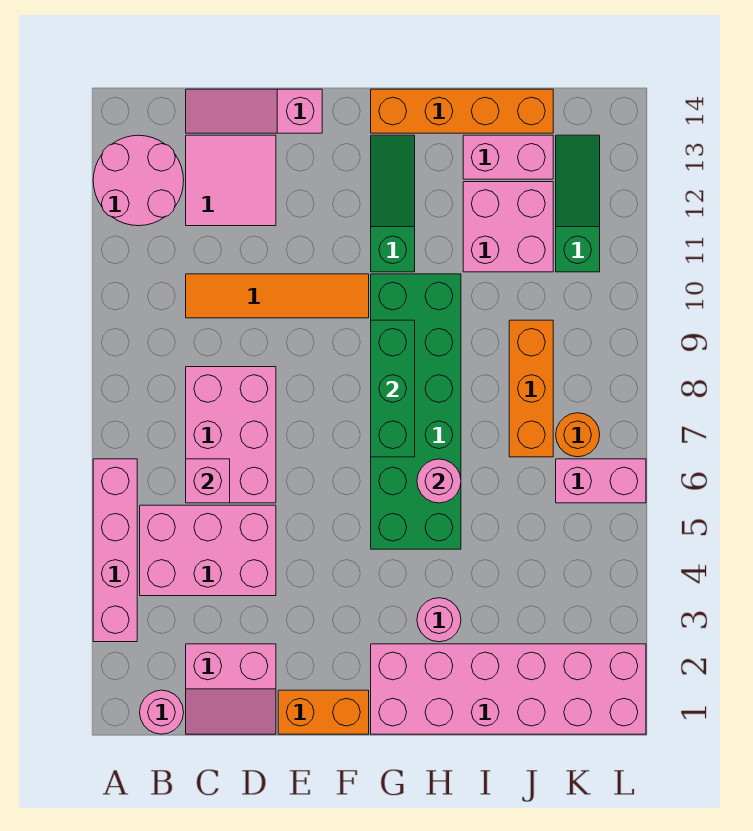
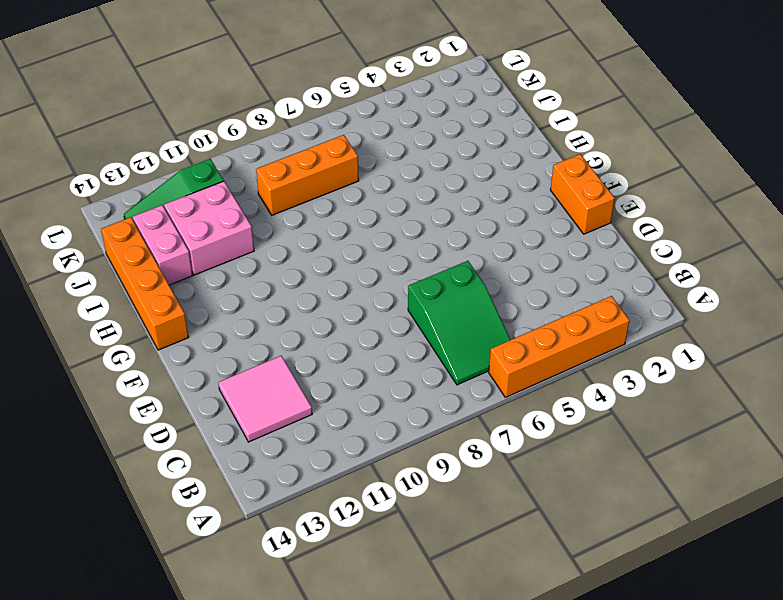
orange 1x4 brick [489,296,630,397] -> pink 1x4 brick [93,459,137,642]
green 2x3 slope [408,261,510,385] -> pink 2x3 brick [186,367,276,503]
none -> pink 2x2 round brick [93,135,184,226]
none -> pink 1x1 round brick [140,690,184,734]
none -> pink 2x3 brick [140,505,276,596]

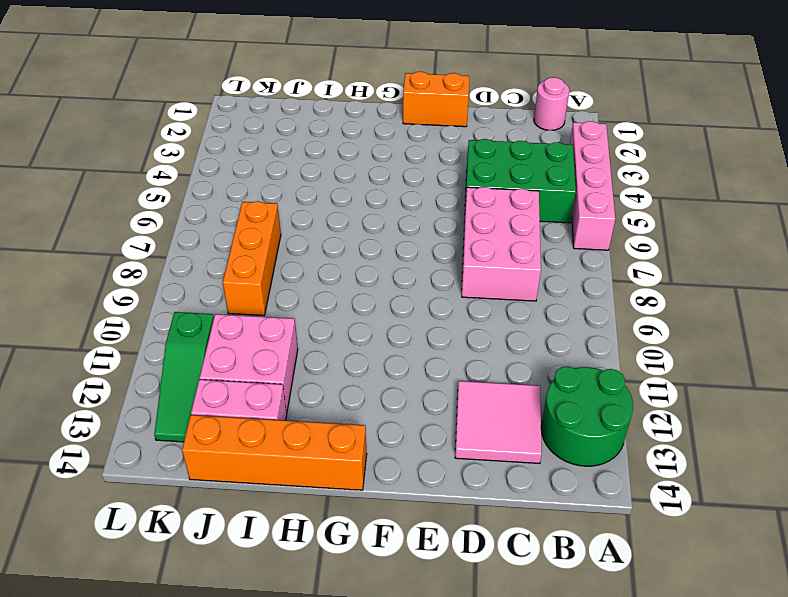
green 2x2 round brick [541,366,633,466] -> pink 2x2 round brick [93,135,184,226]
green 2x3 brick [465,139,576,223] -> pink 2x3 brick [140,505,276,596]
none -> pink 2x2 slope [186,644,276,734]
none -> orange 1x4 tile [186,274,369,318]
none -> pink 1x3 slope [186,89,322,133]

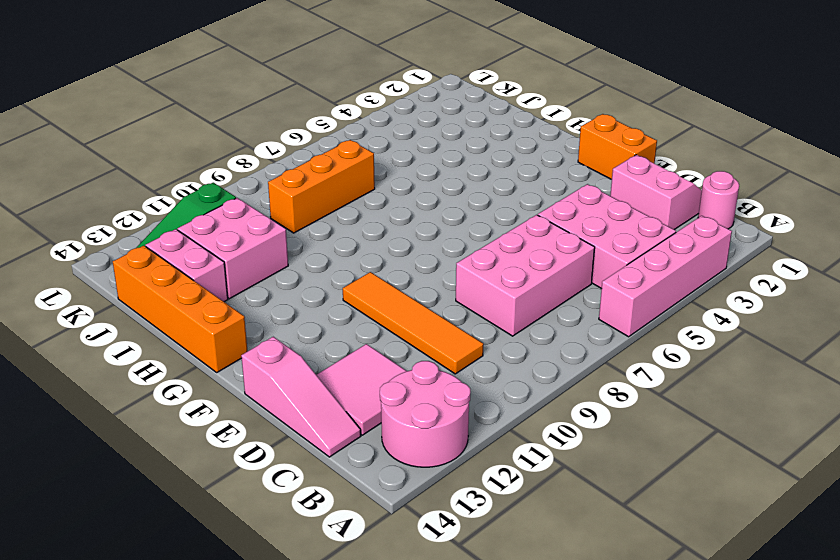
none -> pink 2x6 brick [371,644,646,734]
none -> green 2x6 brick [371,274,461,549]
none -> green 1x3 slope [371,135,415,272]

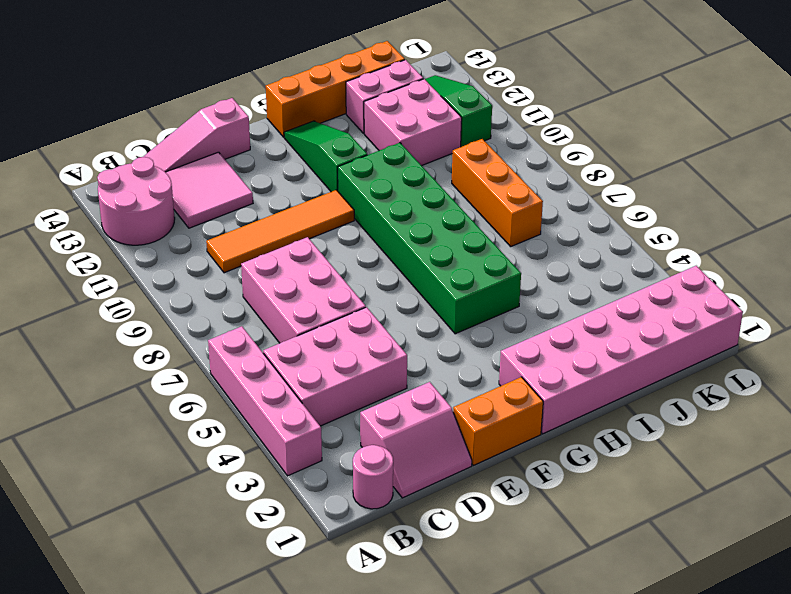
none -> pink 1x1 round brick [417,598,461,642]
none -> pink 1x2 brick [556,459,646,503]
none -> orange 1x1 round brick [556,413,600,457]

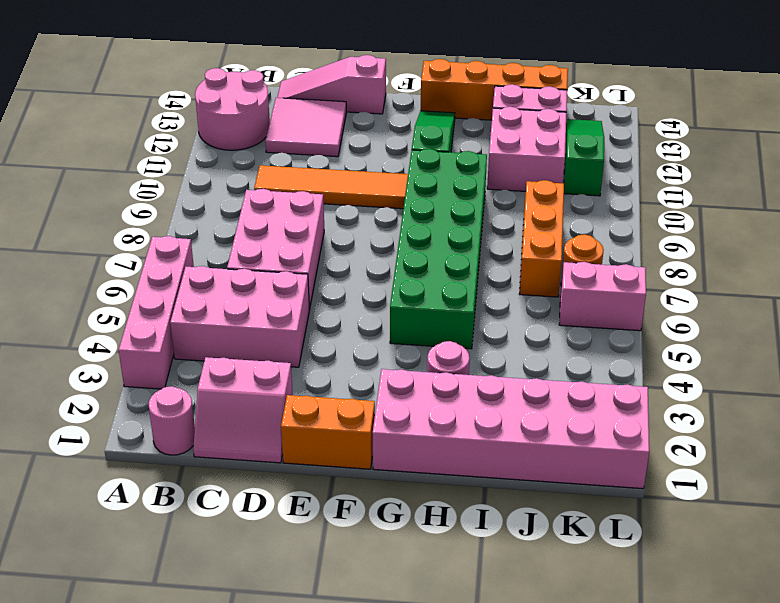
none -> pink 1x1 brick [186,459,230,503]
none -> green 1x3 brick [371,320,415,457]
none -> pink 1x1 round brick [417,459,461,503]

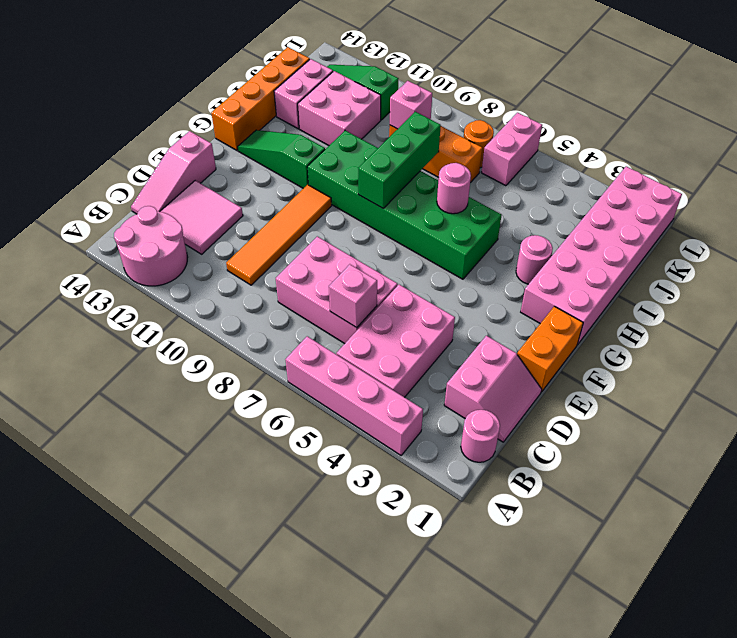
green 1x3 brick [358,112,441,208] -> green 1x3 brick turned to [371,320,415,457]
pink 1x1 brick [390,81,432,129] -> none

